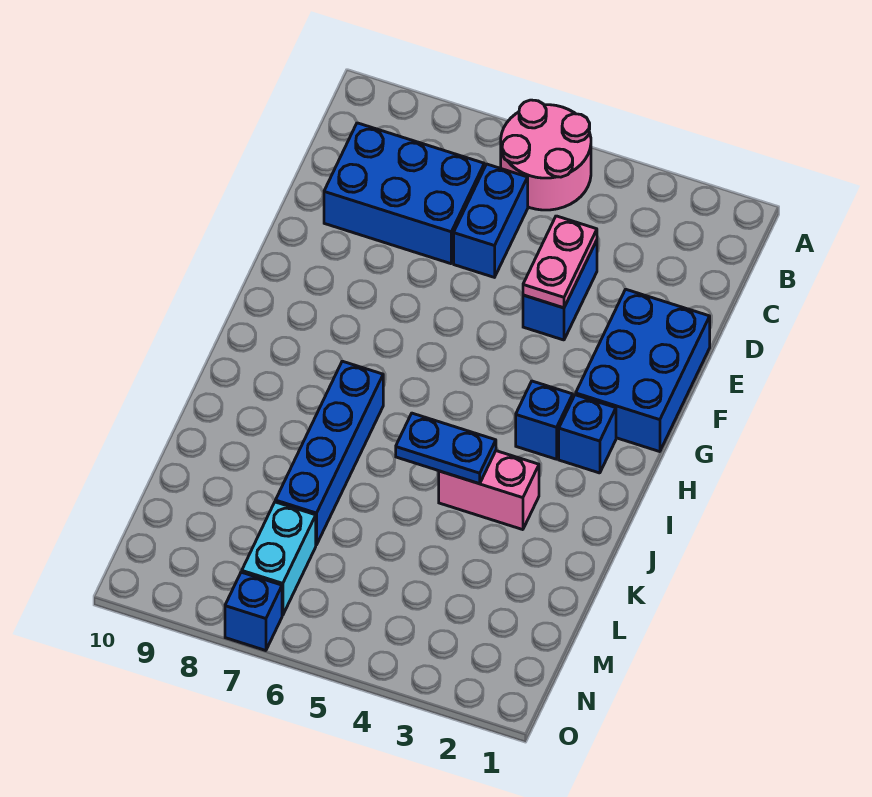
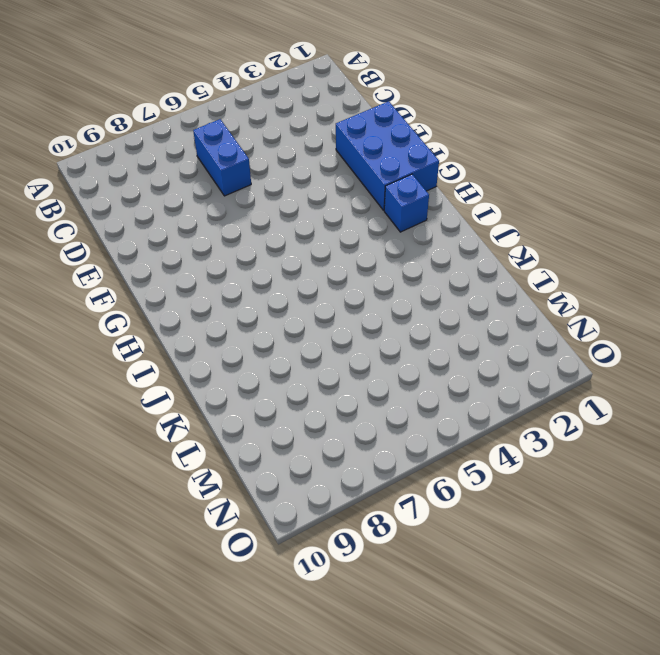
none -> pink 2x2 round brick [501,100,591,210]
none -> blue 2x3 brick [324,123,484,264]
none -> blue 1x2 brick [523,240,597,340]

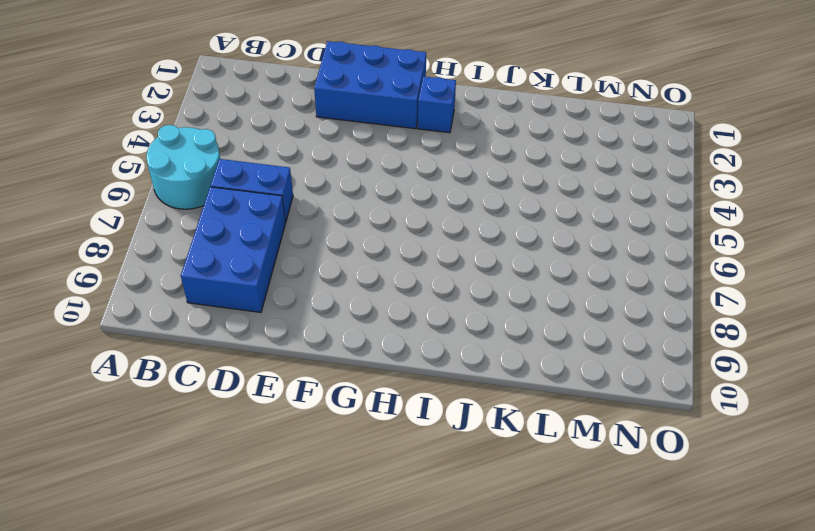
cyan 2x2 round brick [146,125,220,209] -> pink 2x2 round brick [501,100,591,210]
none -> blue 1x2 brick [523,240,597,340]
none -> blue 1x1 brick [516,381,573,459]
none -> blue 1x4 brick [275,361,383,545]

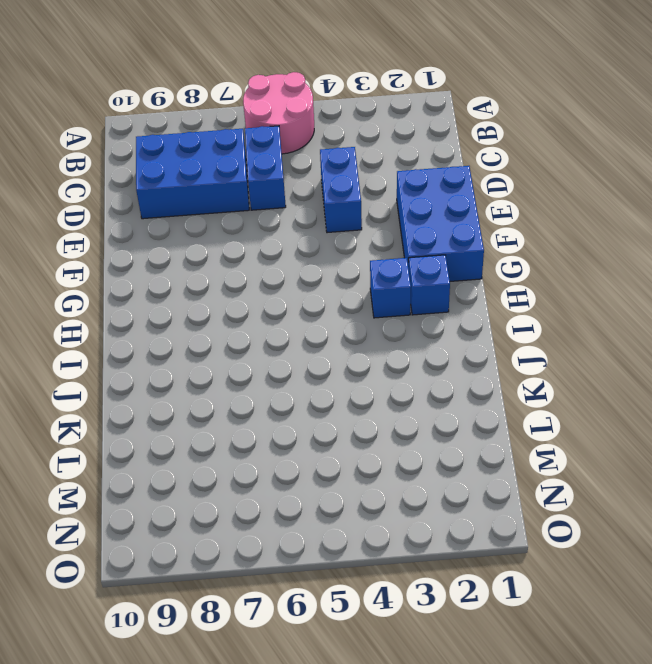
none -> blue 1x4 brick [275,361,383,545]
none -> pink 1x2 brick [439,451,539,530]
none -> cyan 1x2 brick [242,502,316,615]

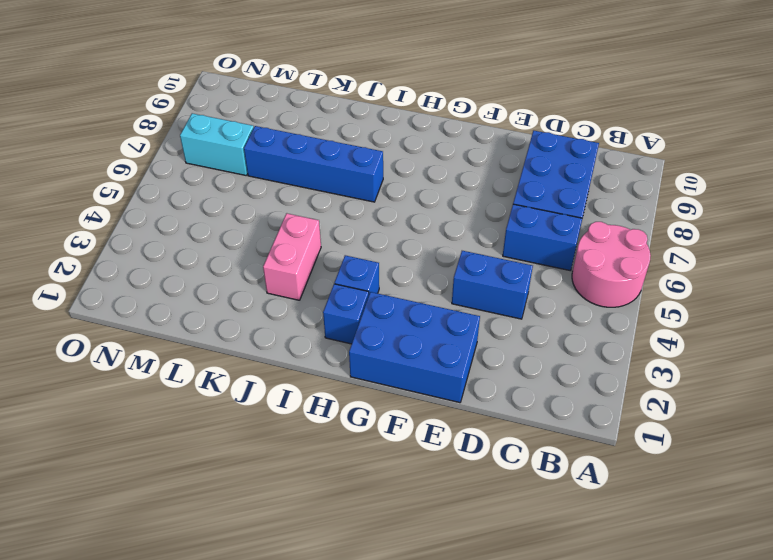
none -> blue 1x1 brick [225,572,282,650]
none -> pink 1x2 plate [523,216,597,308]
none -> blue 1x2 plate [396,413,496,484]

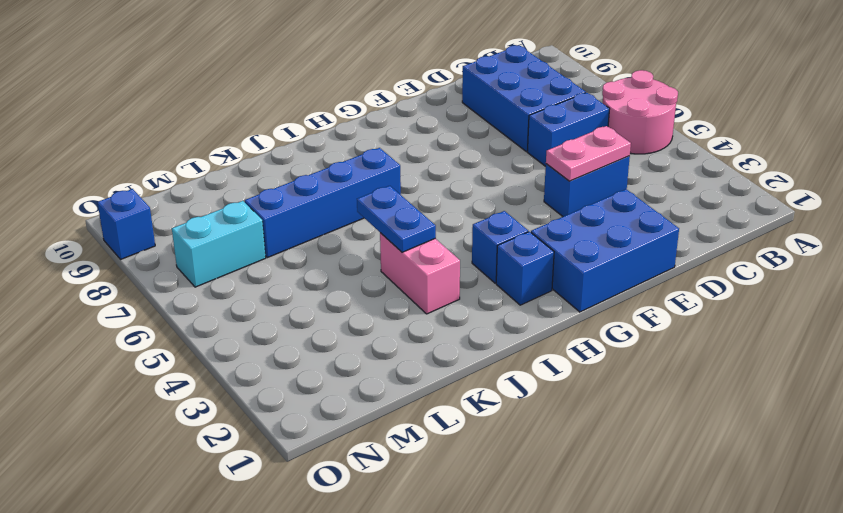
blue 1x1 brick [97,189,155,259] -> blue 1x1 brick moved to [225,572,282,650]

